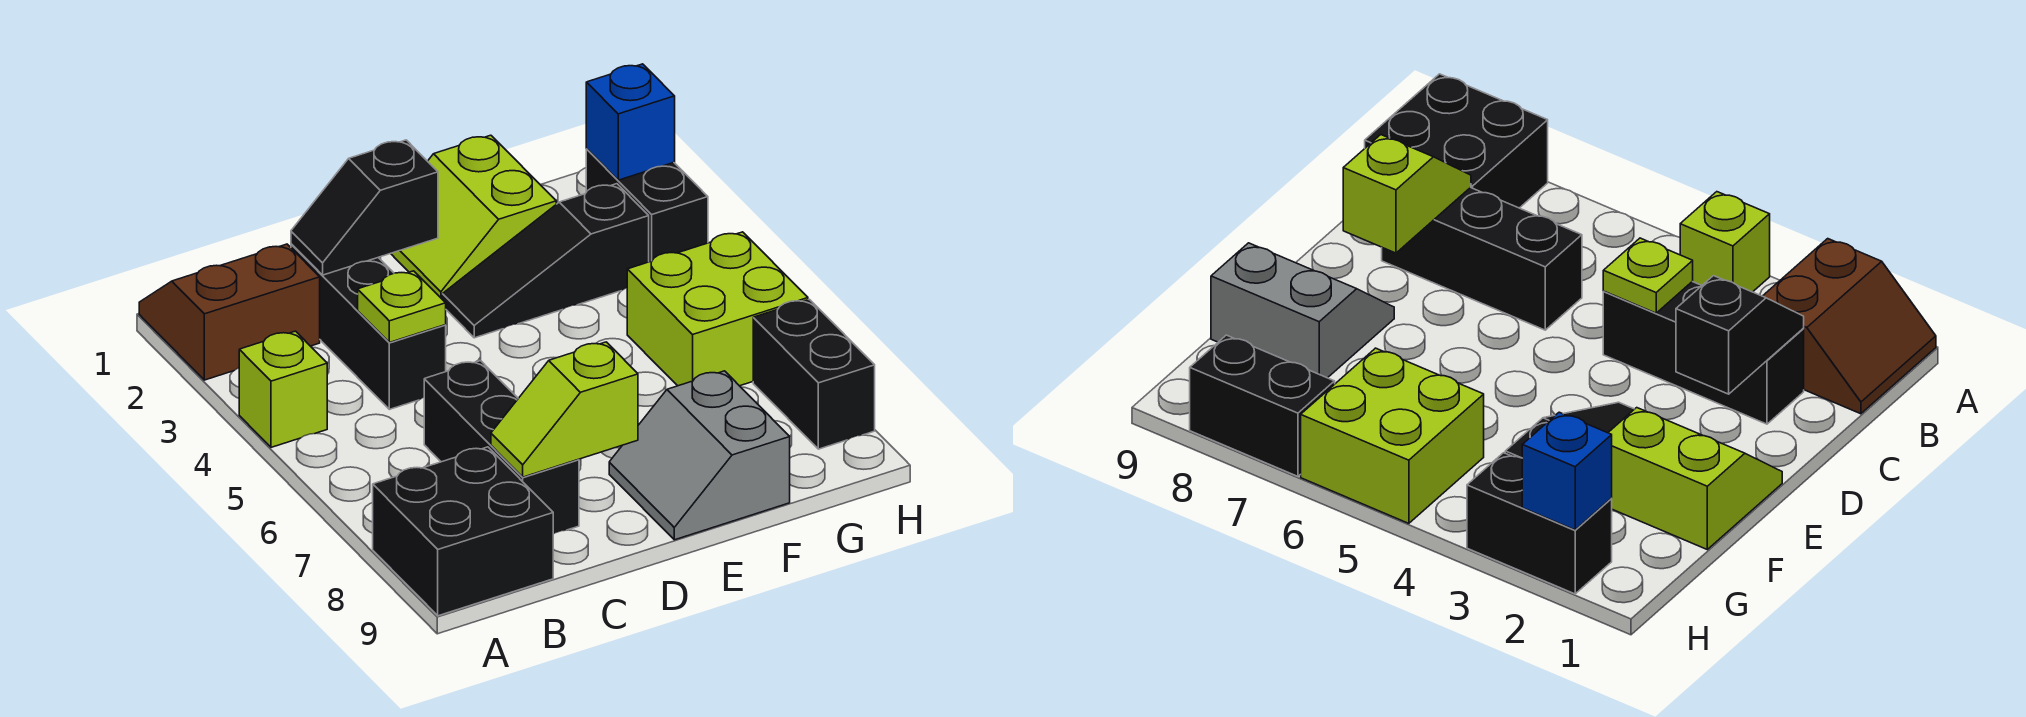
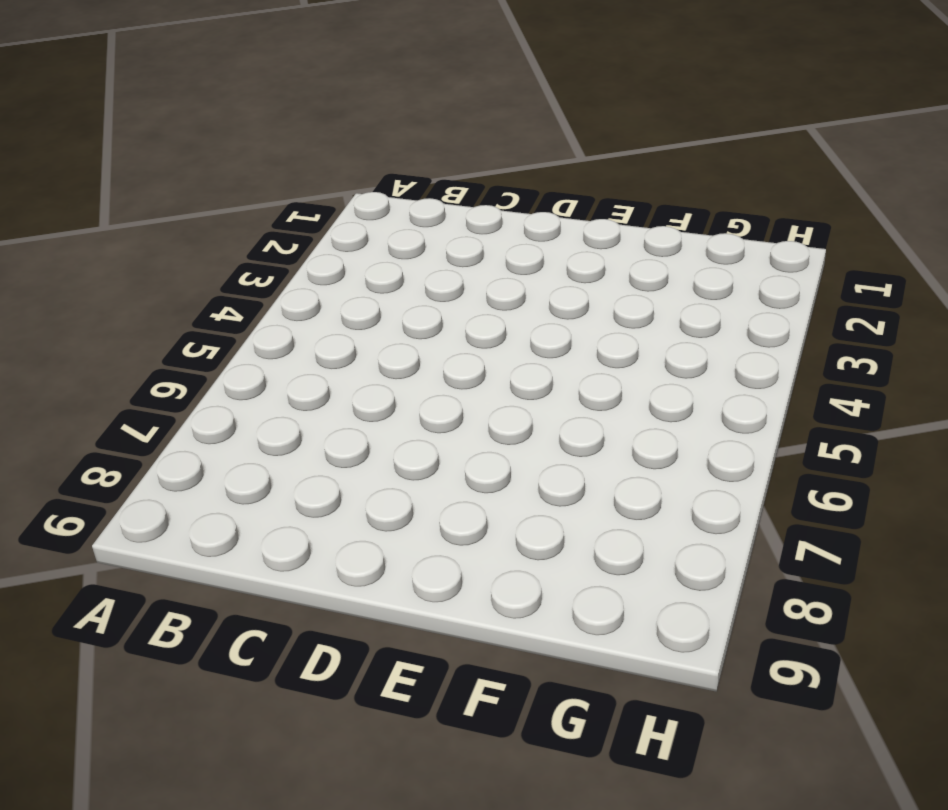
none -> brown 2x2 slope [139,244,320,380]
none -> lime 1x1 brick [239,331,327,447]
none -> black 2x2 brick [373,447,553,616]

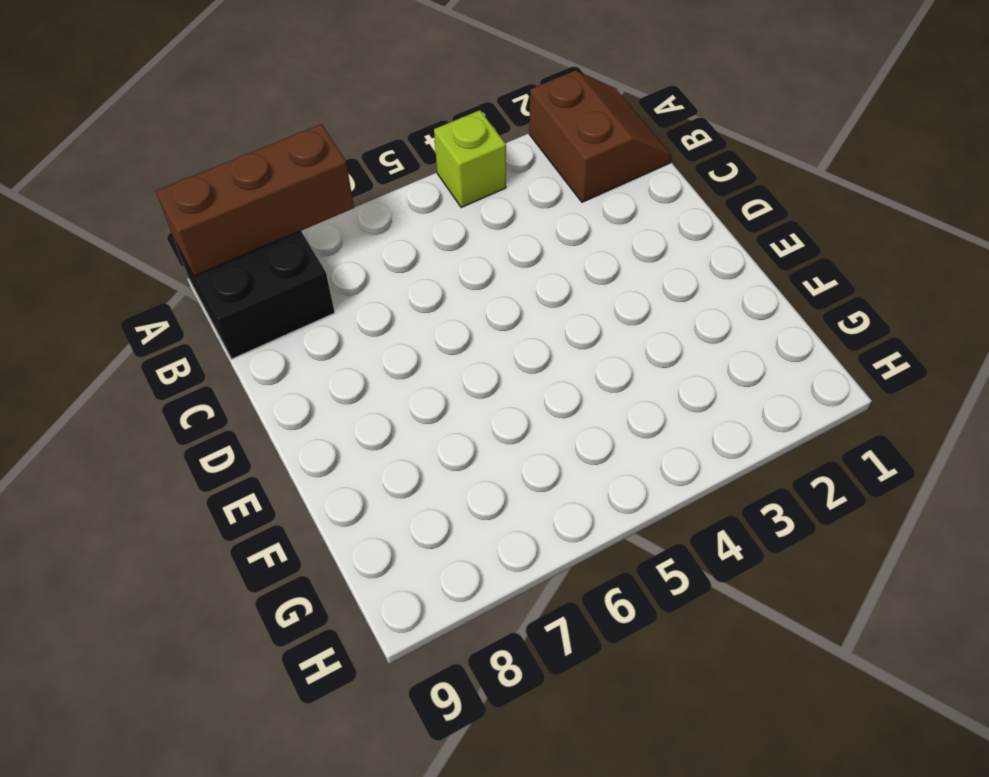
brown 1x3 brick [156,124,354,276] -> none
none -> black 1x3 brick [291,244,446,409]
none -> black 1x3 brick [424,361,579,534]
none -> lime 2x2 slope [391,135,556,299]

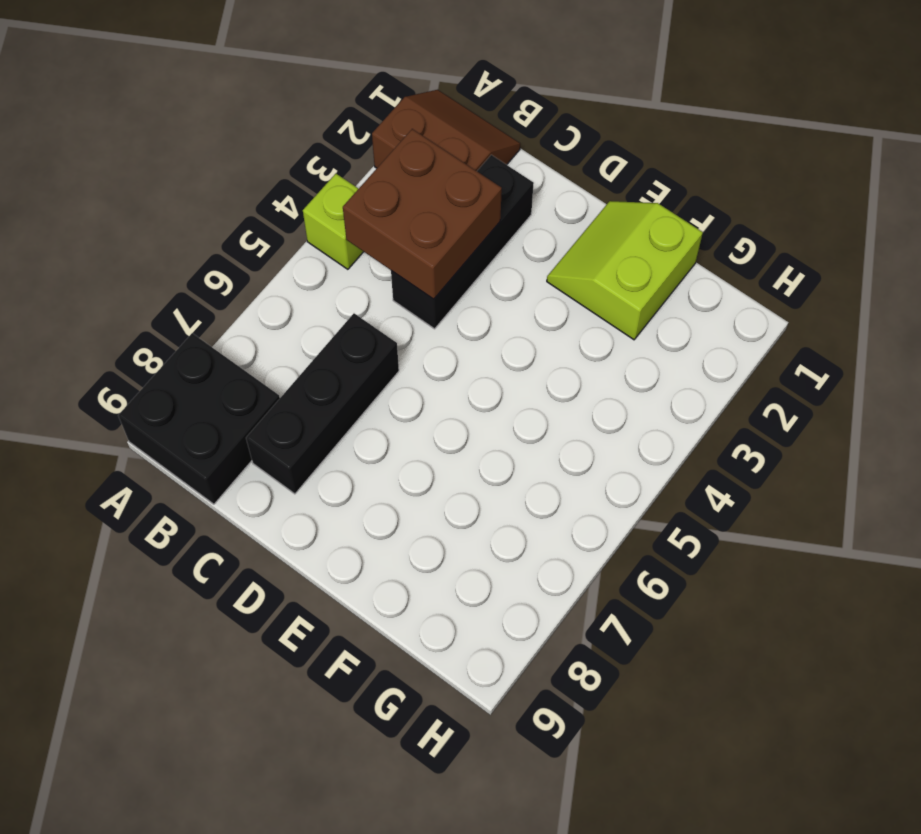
brown 2x2 brick [343,129,502,299] -> lime 1x1 plate [358,271,446,342]
none -> black 1x3 slope [442,184,649,338]
none -> grey 2x2 slope [609,371,790,540]
none -> lime 2x2 brick [627,232,808,386]

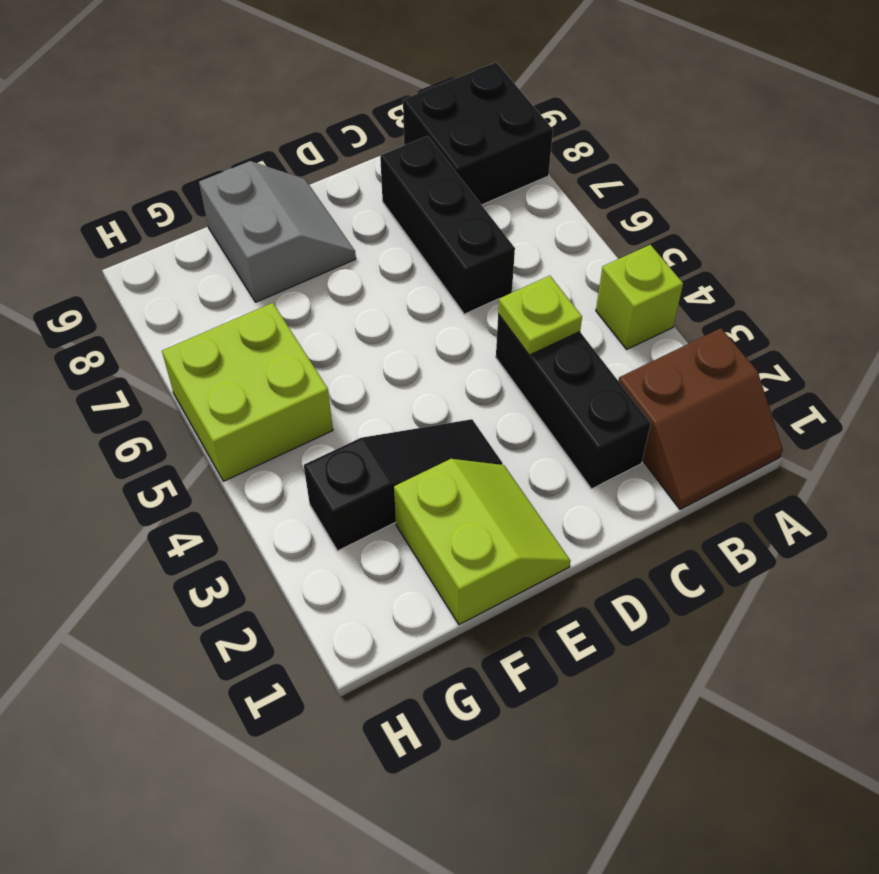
none -> black 1x2 brick [586,149,708,262]
none -> black 1x2 brick [753,299,875,449]
none -> black 1x2 slope [291,140,438,275]

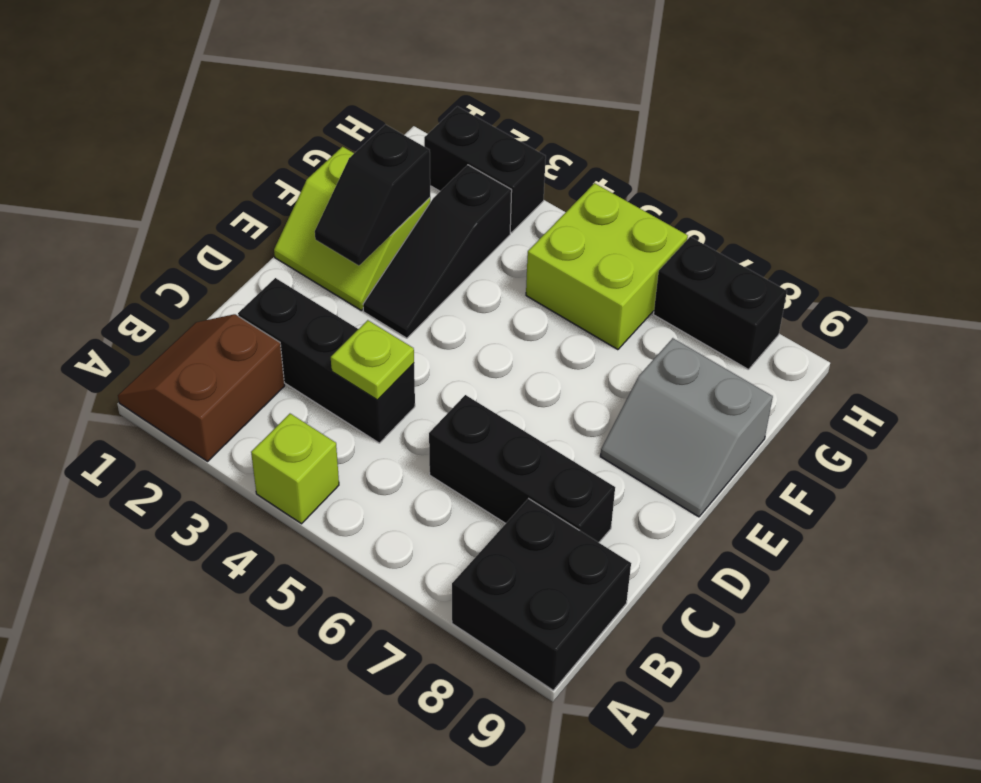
black 1x2 slope [315,125,430,266] -> black 1x2 slope moved to [291,140,438,275]
none -> lime 1x2 slope [491,342,638,477]
none -> blue 1x1 brick [586,64,675,180]

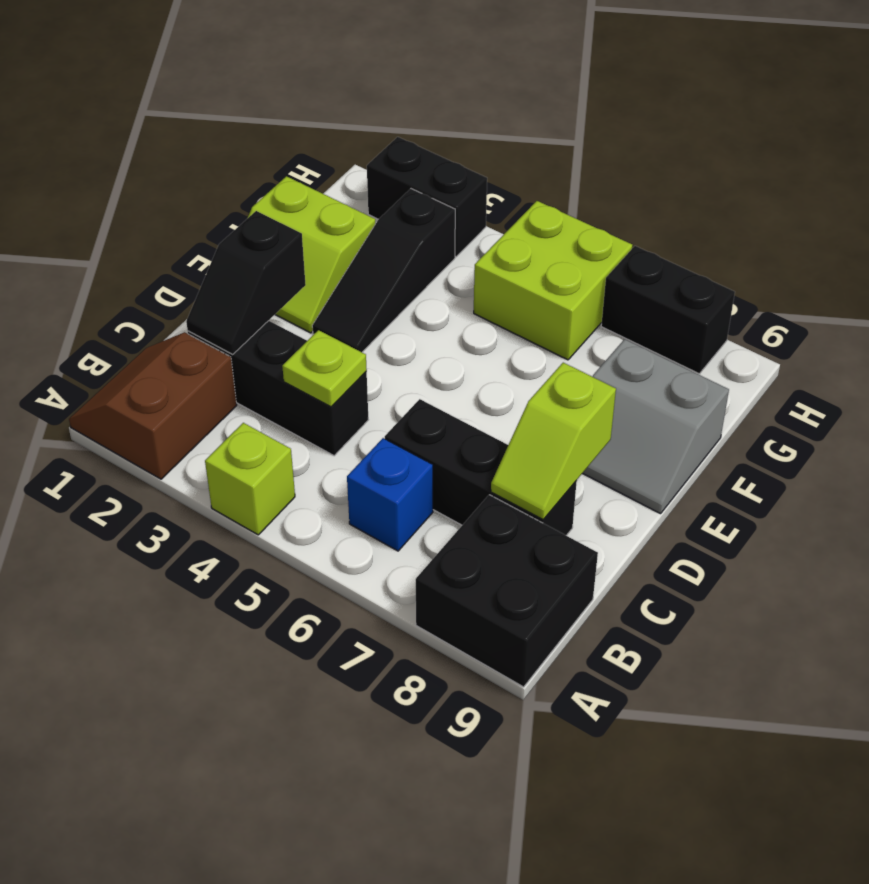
blue 1x1 brick [347,438,433,551] -> blue 1x1 brick moved to [586,64,675,180]

